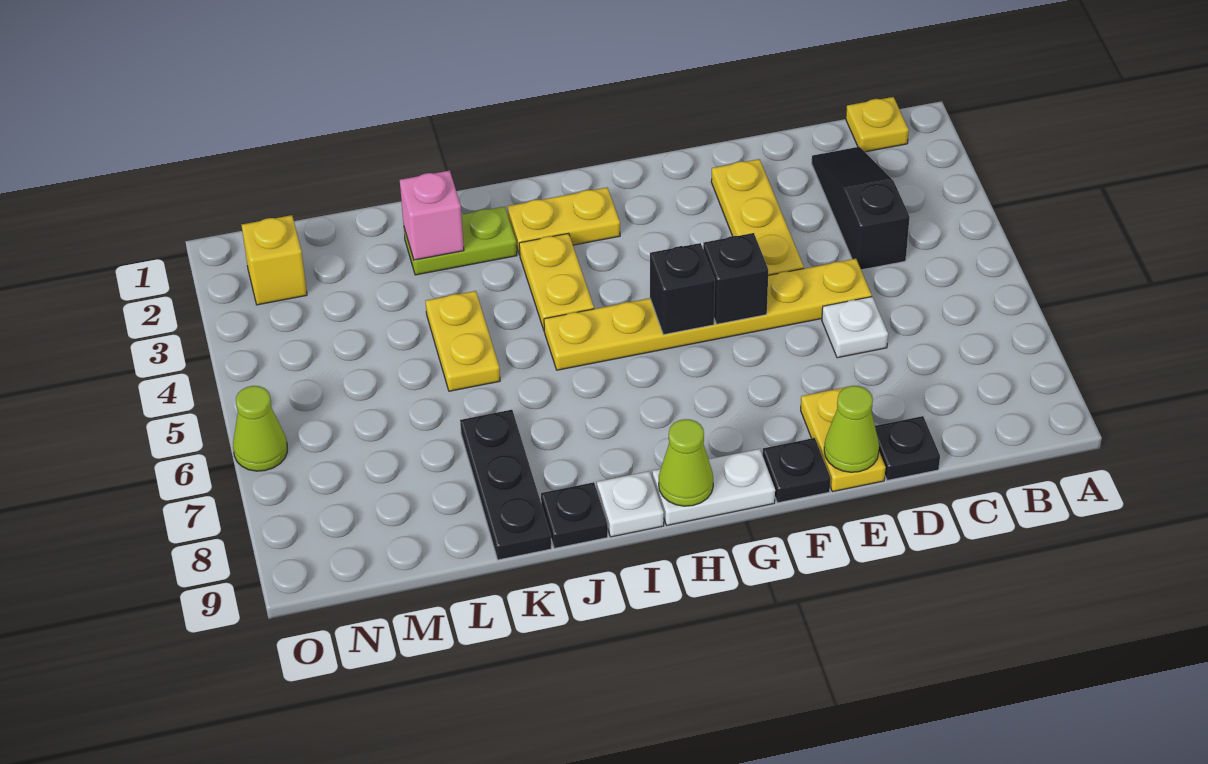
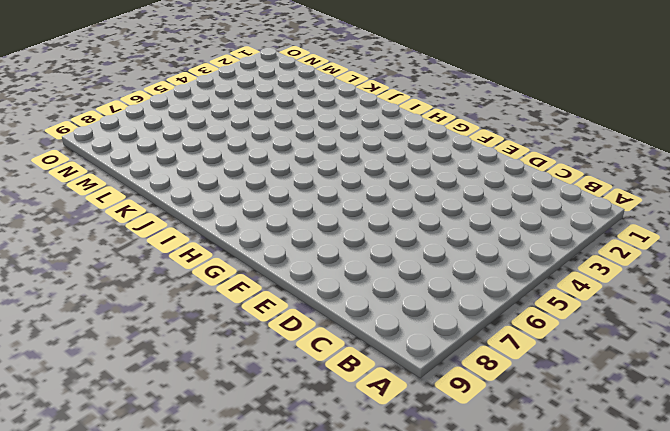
none -> yellow 1x1 plate [846,97,909,152]
none -> black 1x3 slope [812,147,910,270]
none -> yellow 1x6 plate [544,259,872,370]

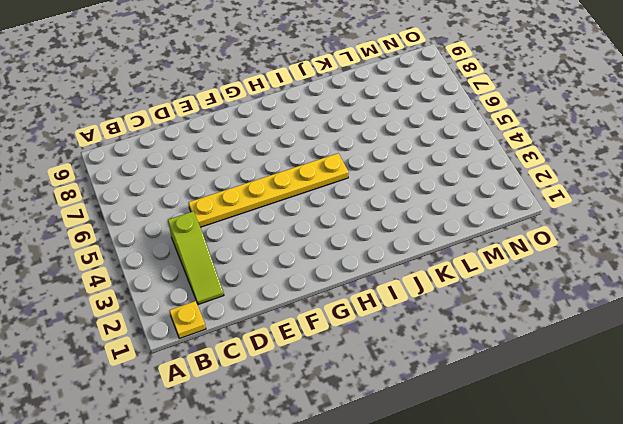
lime 1x3 slope [168,211,224,305] -> black 1x3 slope [812,147,910,270]
none -> white 1x1 plate [822,297,888,358]
none -> black 1x1 plate [875,416,940,480]
none -> yellow 1x3 plate [711,159,804,275]

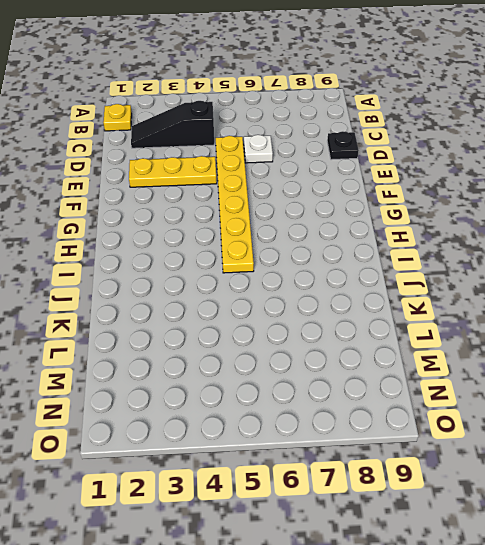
none -> yellow 1x2 plate [801,387,886,492]
none -> black 1x1 plate [762,438,831,503]
none -> white 1x2 plate [652,449,775,525]

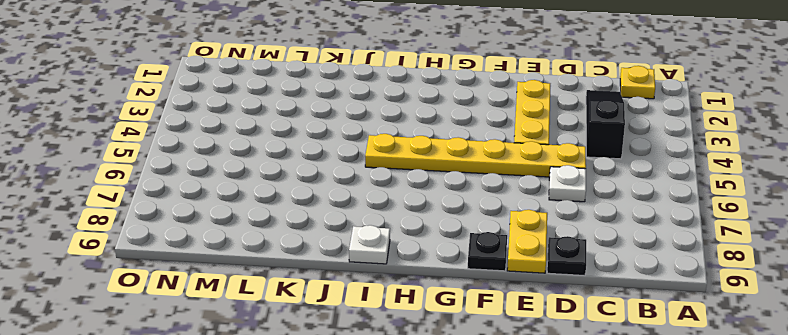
none -> white 1x2 plate [652,449,775,525]
none -> yellow 1x2 plate [507,188,620,255]
none -> yellow 1x2 plate [519,233,594,330]

